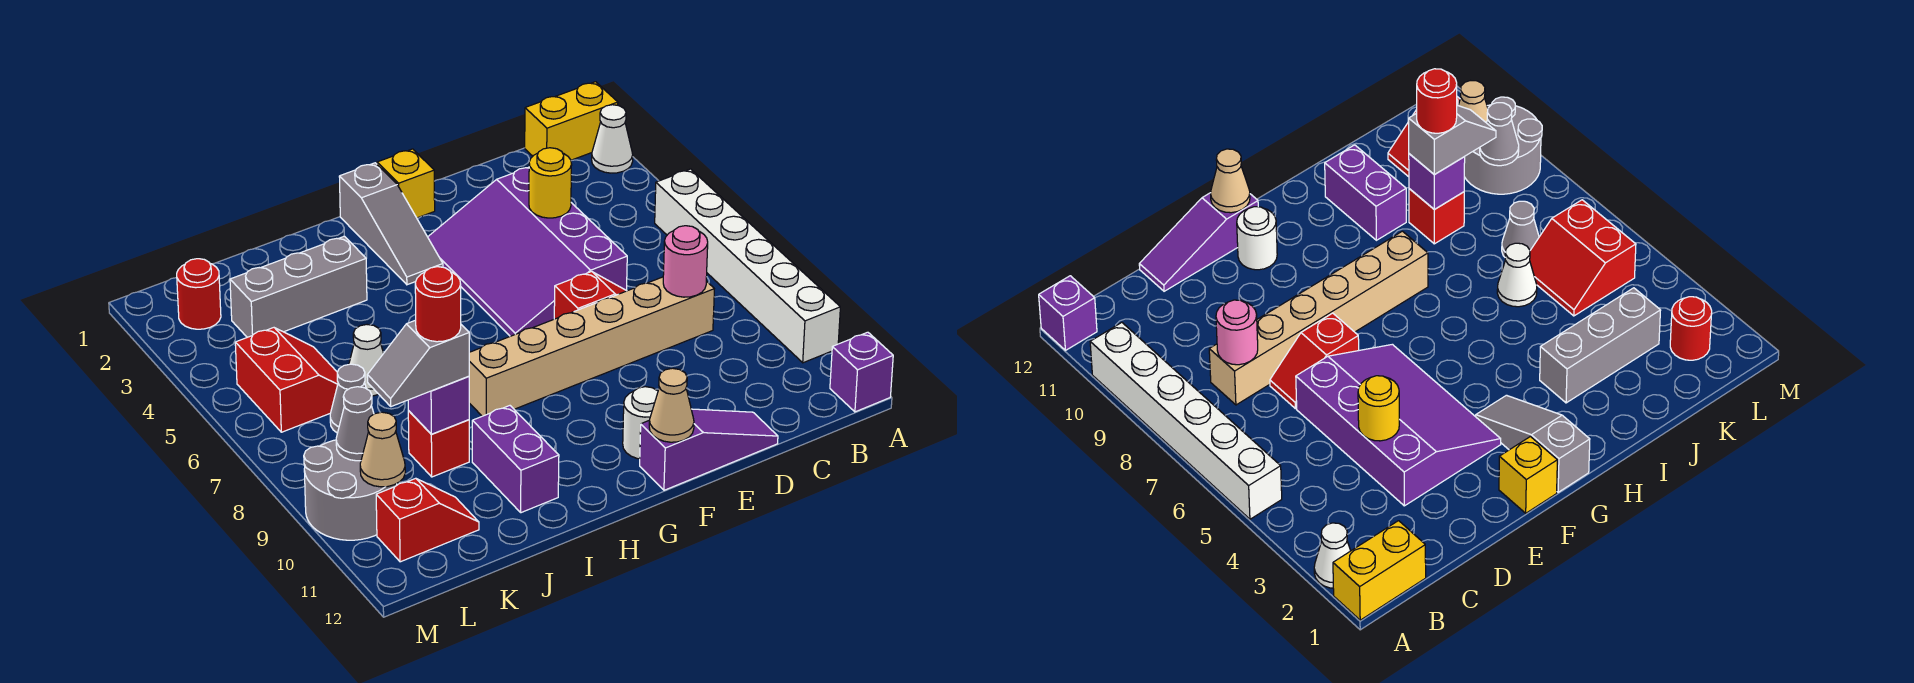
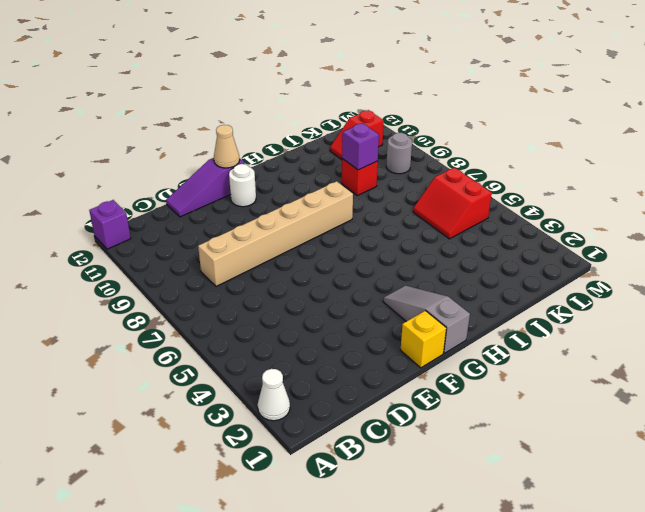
grey 1x1 round brick [386,133,412,174] -> grey 2x2 round brick [304,440,397,540]
none -> yellow 1x2 brick [525,82,618,160]
none -> white 1x6 brick [655,169,840,363]
none -> purple 3x4 slope [428,167,627,336]

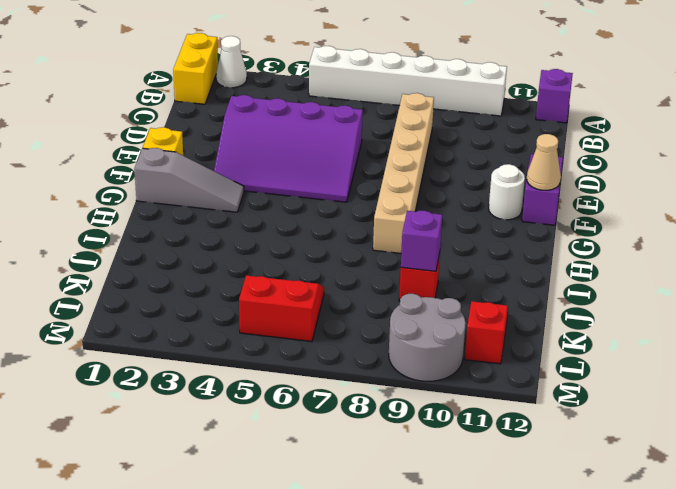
none -> red 1x2 slope [554,272,627,319]
none -> grey 1x3 brick [230,236,367,337]
none -> purple 1x2 brick [472,406,559,513]

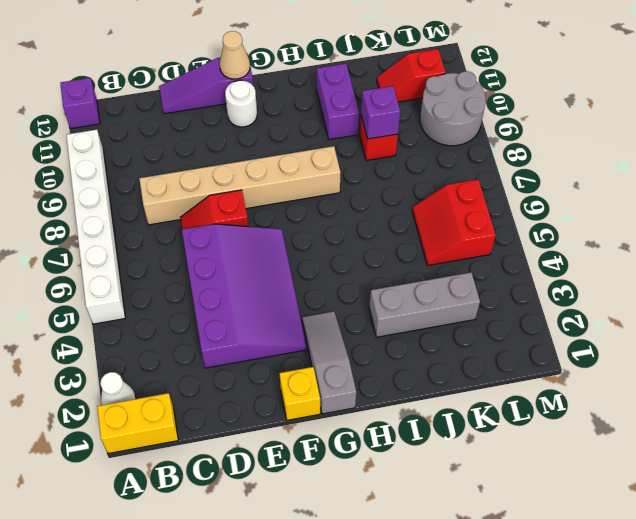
none -> white 1x1 cone [349,325,384,396]
none -> grey 1x1 cone [330,364,366,433]
none -> red 1x1 round brick [177,259,221,329]

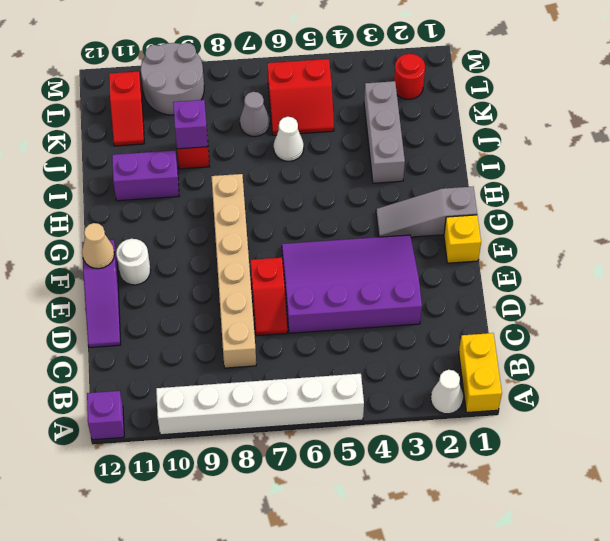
none -> pink 1x1 round brick [663,226,708,297]
none -> yellow 1x1 round brick [529,148,572,218]
none -> grey 1x1 cone [336,387,374,461]

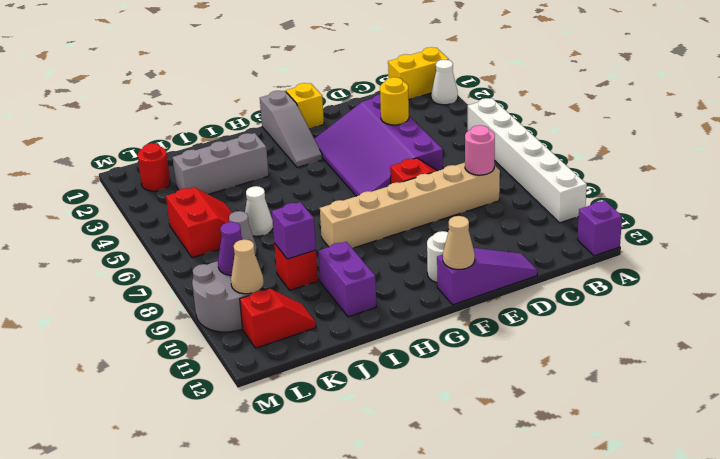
purple 1x1 cone [218,222,243,275] -> grey 1x1 cone [336,387,374,461]
none -> grey 1x2 slope [367,320,469,407]
none -> red 1x1 round brick [415,267,461,342]

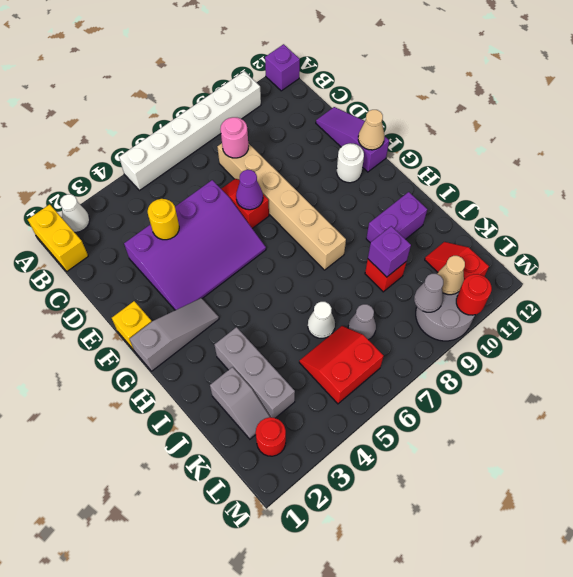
purple 1x1 cone [236,170,263,210] -> none
grey 1x2 slope [210,367,270,439] -> grey 1x2 slope moved to [367,320,469,407]
red 1x1 round brick [456,274,492,315] -> red 1x1 round brick moved to [415,267,461,342]

